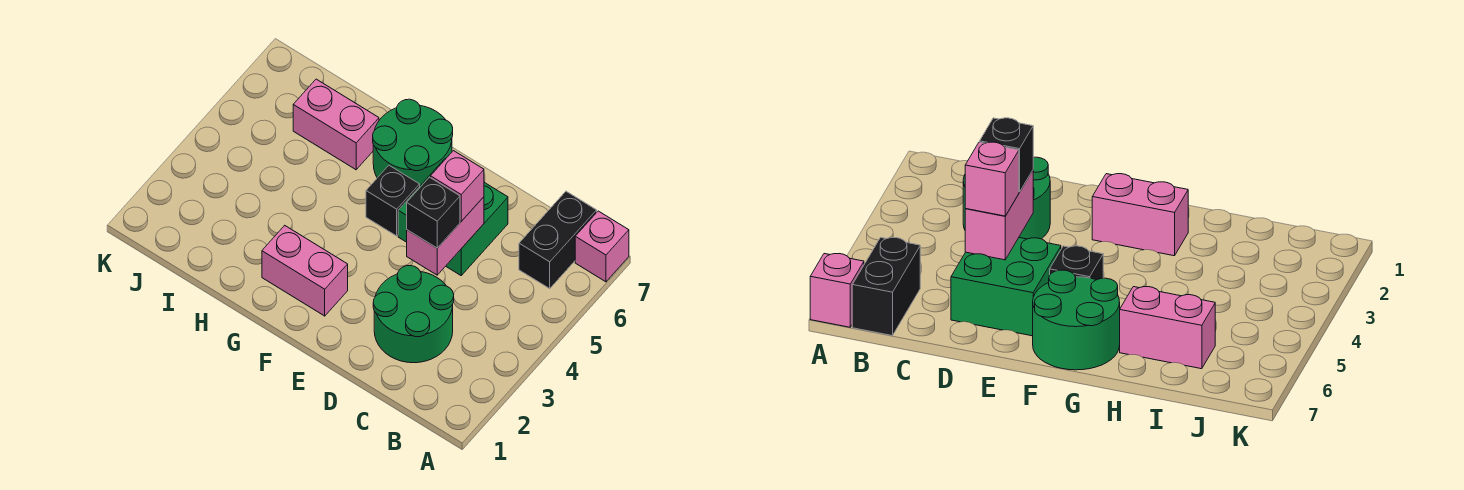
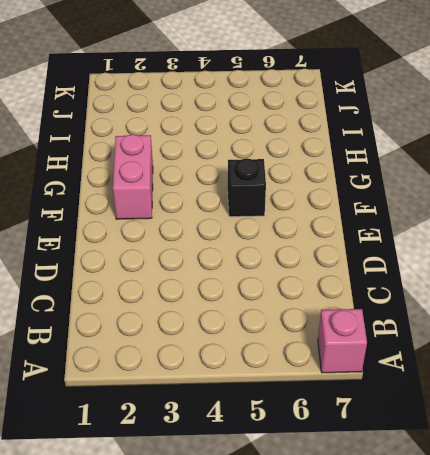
none -> black 1x2 brick [519,191,597,288]
none -> green 2x2 round brick [373,266,454,363]

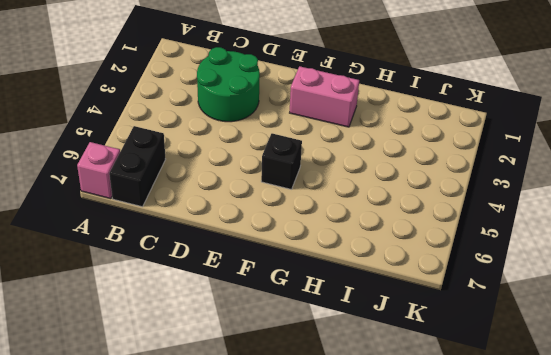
none -> green 2x2 brick [398,159,508,275]
none -> green 2x2 round brick [373,99,453,186]

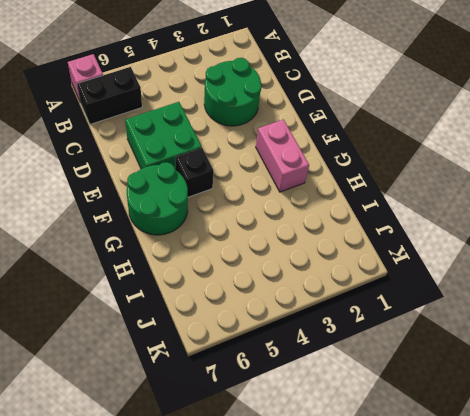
none -> pink 1x2 brick [293,79,379,170]
none -> pink 1x2 brick [407,197,484,275]

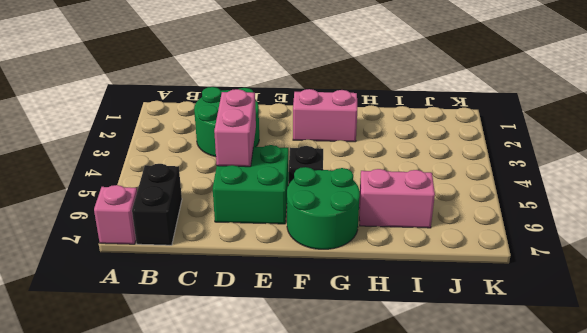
none -> black 1x1 brick [407,177,460,248]
none -> pink 1x1 brick [431,151,484,221]

